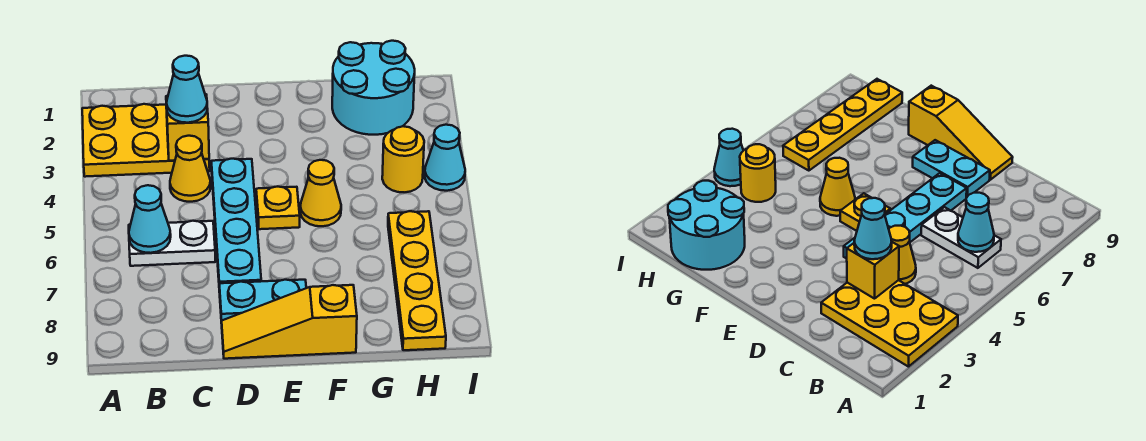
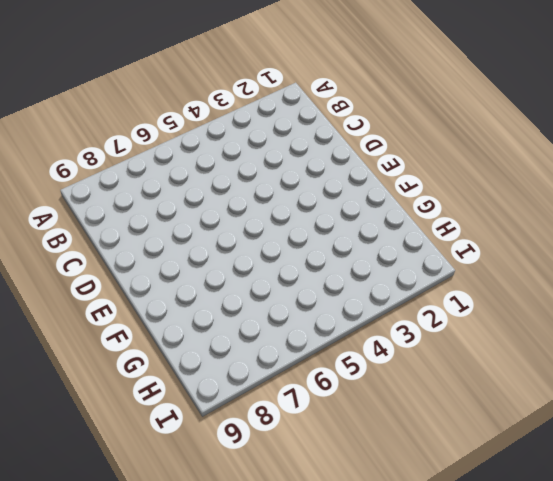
none -> yellow 2x3 plate [82,104,210,177]
none -> white 1x2 plate [129,221,215,266]
none -> yellow 1x1 cone [170,136,211,202]

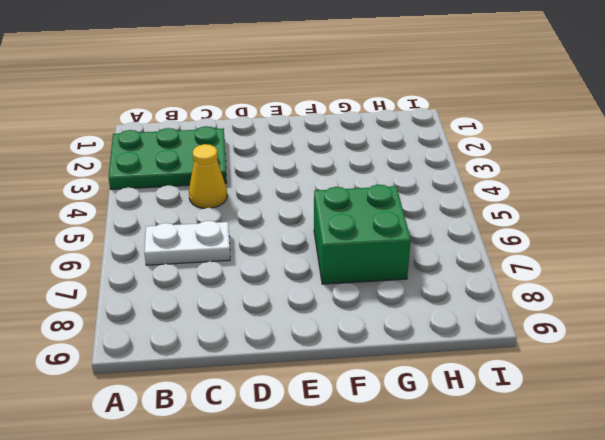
green 2x3 plate [109,126,227,189] -> yellow 2x3 plate [82,104,210,177]
green 2x2 brick [314,184,411,284] -> none
none -> cyan 1x4 plate [211,159,261,292]
none -> cyan 1x2 plate [219,280,306,323]
none -> yellow 1x3 slope [222,285,357,359]

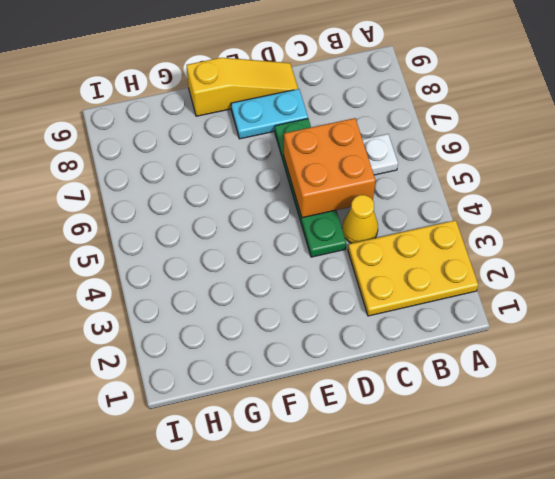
orange 2x2 brick [284,118,376,218] -> none
green 1x4 plate [275,119,346,257] -> cyan 1x4 plate [211,159,261,292]
none -> yellow 1x1 plate [256,186,300,229]
none -> yellow 1x1 cone [300,160,341,226]
none -> cyan 2x2 round brick [332,41,415,135]

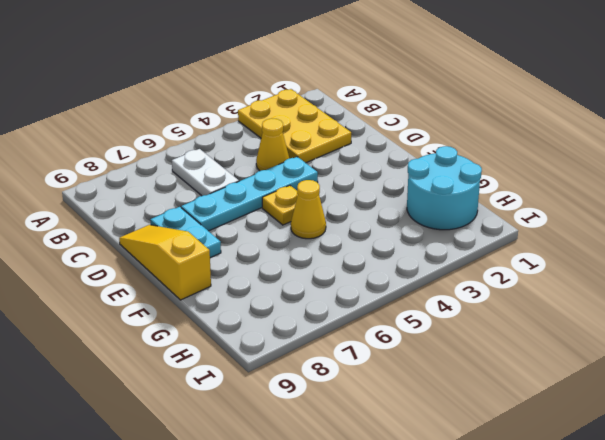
none -> yellow 1x1 round brick [382,126,424,192]
none -> yellow 1x4 plate [388,211,446,350]
none -> cyan 1x1 cone [425,125,465,191]

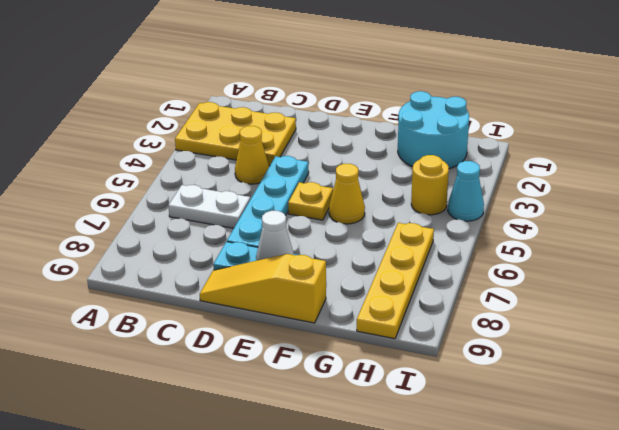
white 1x1 cone [256,211,294,261] -> none
none -> cyan 1x1 cone [129,185,171,253]
none -> yellow 1x1 brick [166,94,209,161]
none -> cyan 1x1 cone [166,56,207,123]

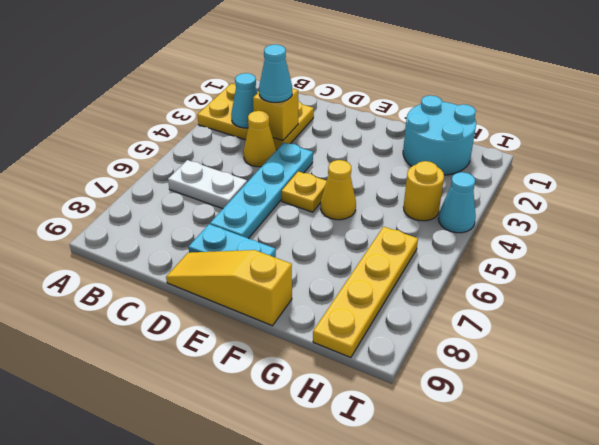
cyan 1x1 cone [231,73,257,128] -> cyan 1x1 cone moved to [129,185,171,253]

